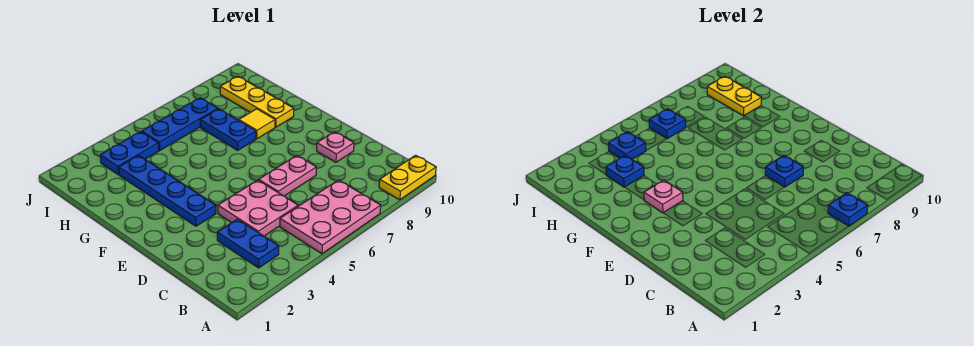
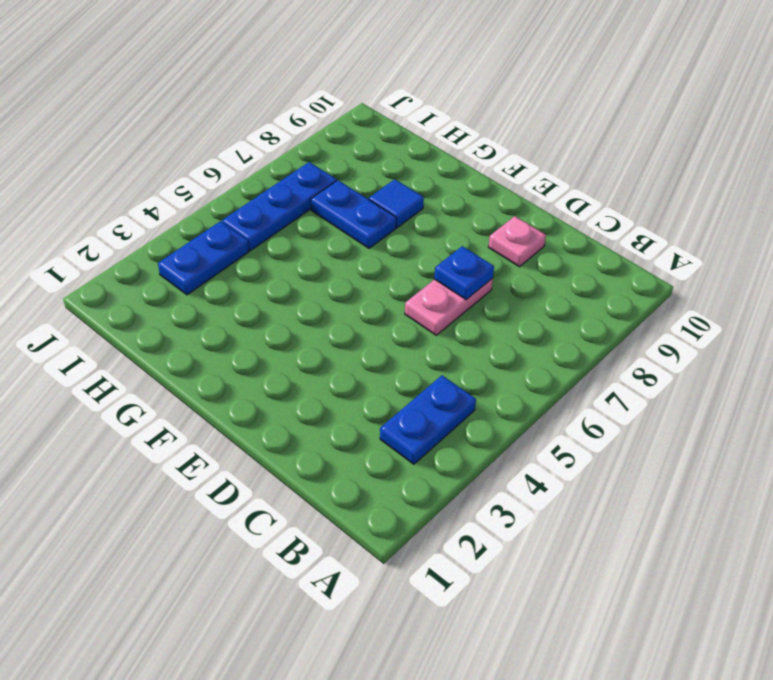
blue 1x2 plate [380,375,476,464] -> blue 1x2 plate turned to [217,219,279,268]
blue 1x1 tile [369,179,424,228] -> yellow 1x1 tile [239,109,275,139]
none -> pink 2x3 plate [280,180,381,254]
none -> yellow 1x2 plate [379,155,436,200]
none -> pink 2x2 plate [218,180,298,236]

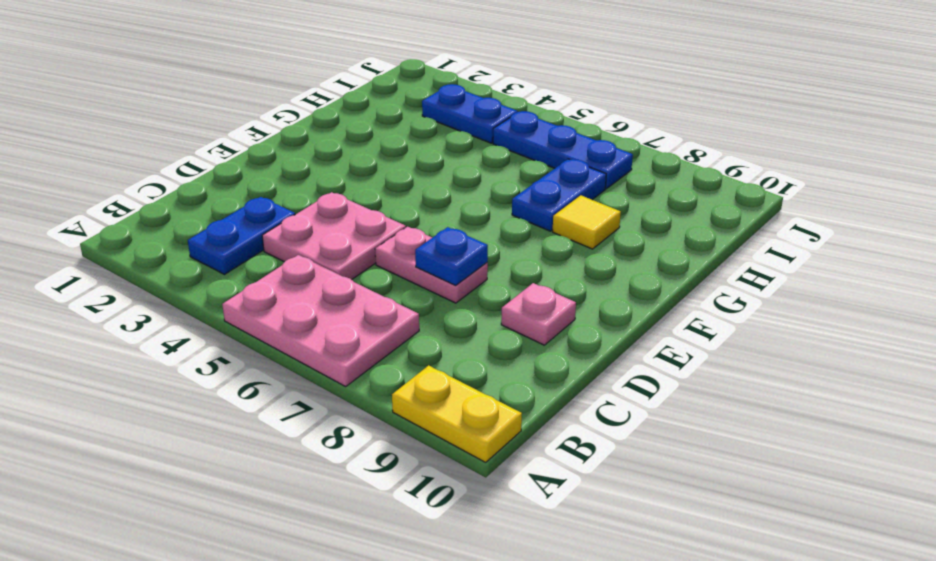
none -> blue 1x4 plate [119,155,216,226]
none -> yellow 1x3 plate [220,77,294,127]
none -> blue 1x1 plate [828,193,868,226]

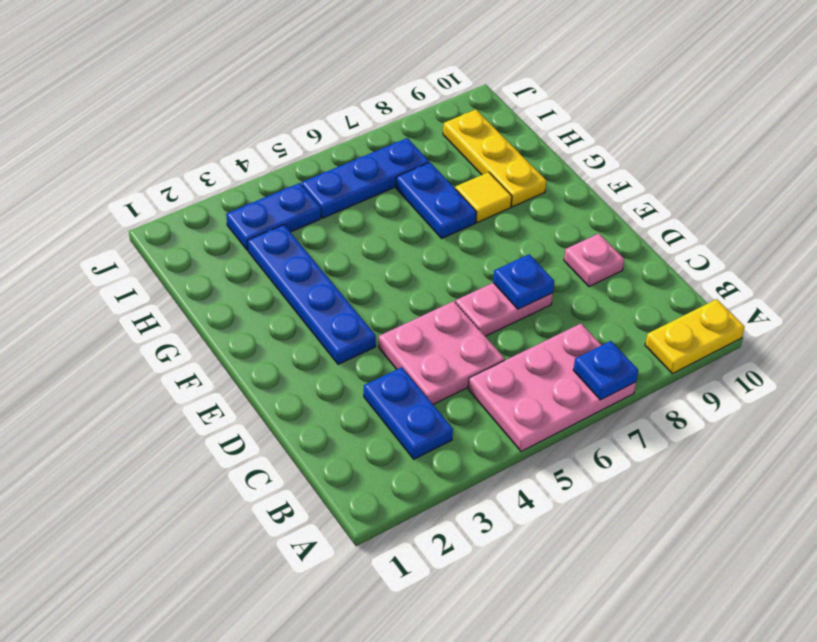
none -> pink 1x1 plate [644,180,683,213]
none -> blue 1x1 plate [606,155,644,187]
none -> yellow 1x2 plate [707,77,762,116]

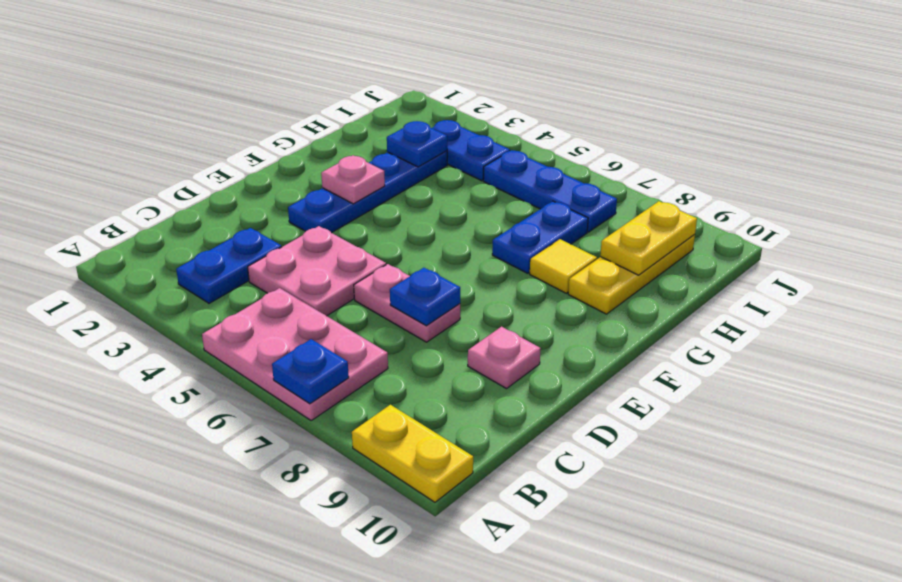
none -> blue 1x1 plate [608,132,646,159]
none -> blue 1x1 plate [649,109,686,139]

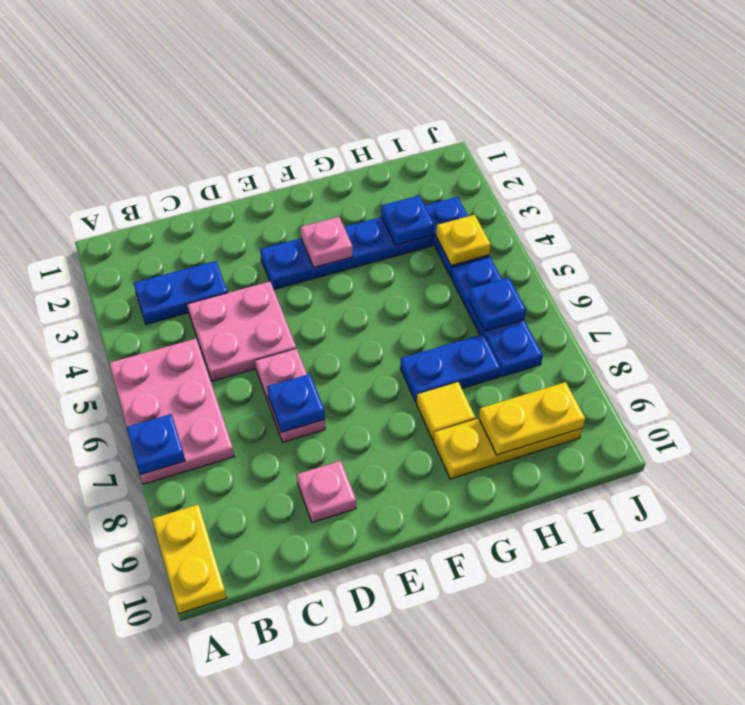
yellow 1x1 plate [436,215,491,265] -> blue 1x1 plate [608,132,646,159]

